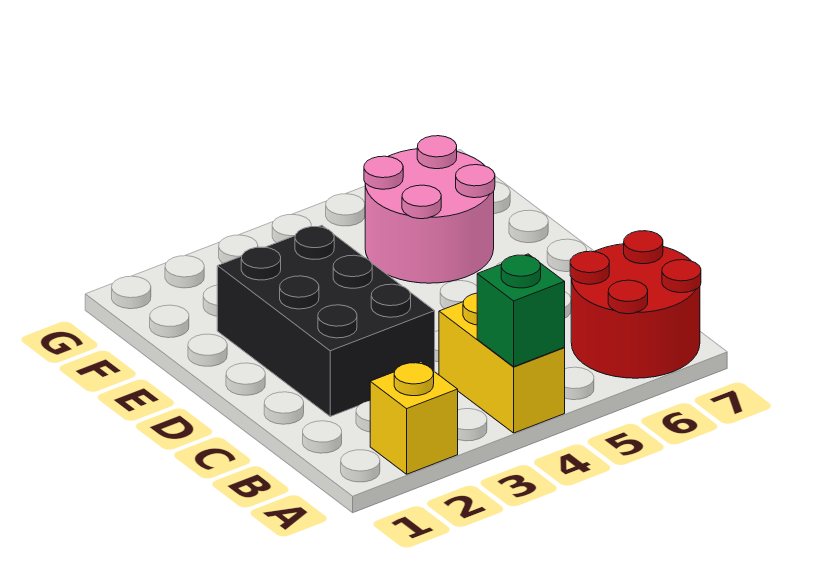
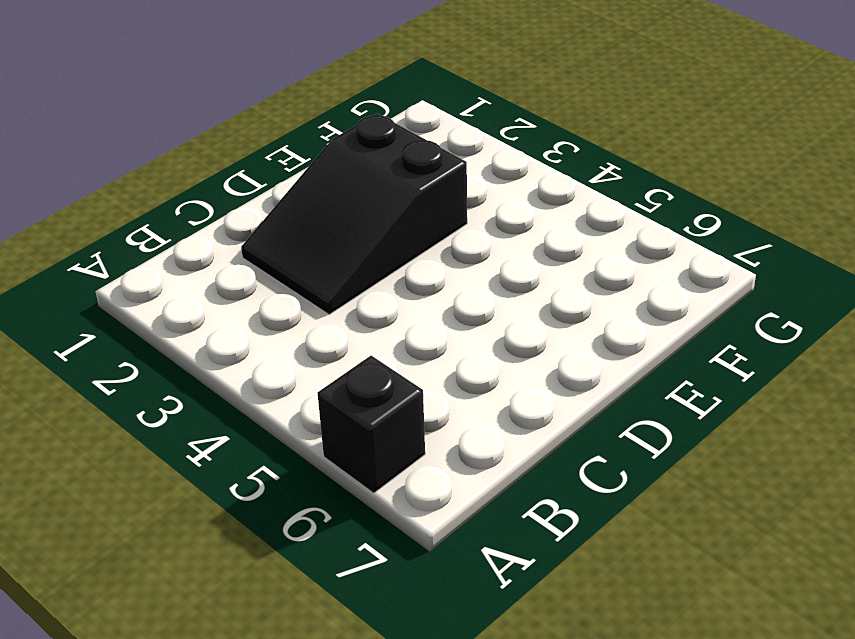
black 1x1 brick [318,356,425,493] -> red 2x2 round brick [570,231,701,378]
black 2x3 slope [241,114,467,315] -> black 2x3 brick [217,225,435,416]
none -> yellow 1x1 brick [370,362,458,474]
none -> yellow 1x2 brick [439,293,565,433]

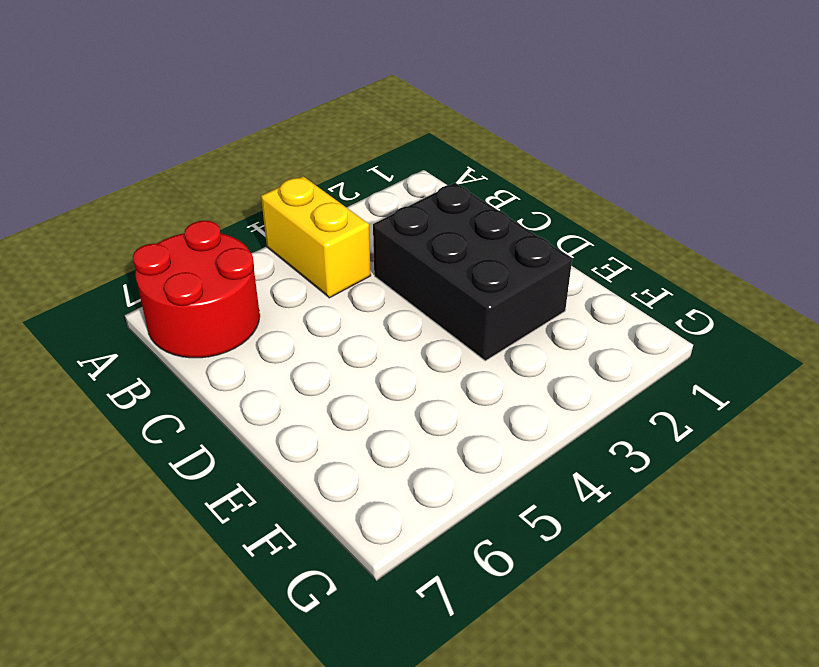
none -> yellow 1x1 brick [370,362,458,474]
none -> pink 2x2 round brick [364,136,495,283]

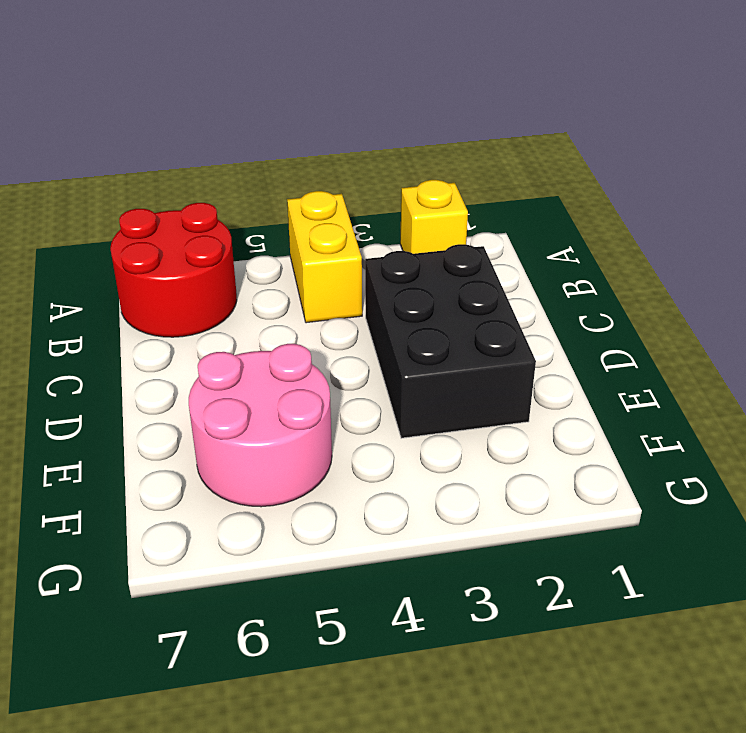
none -> green 1x1 brick [477,254,565,367]

